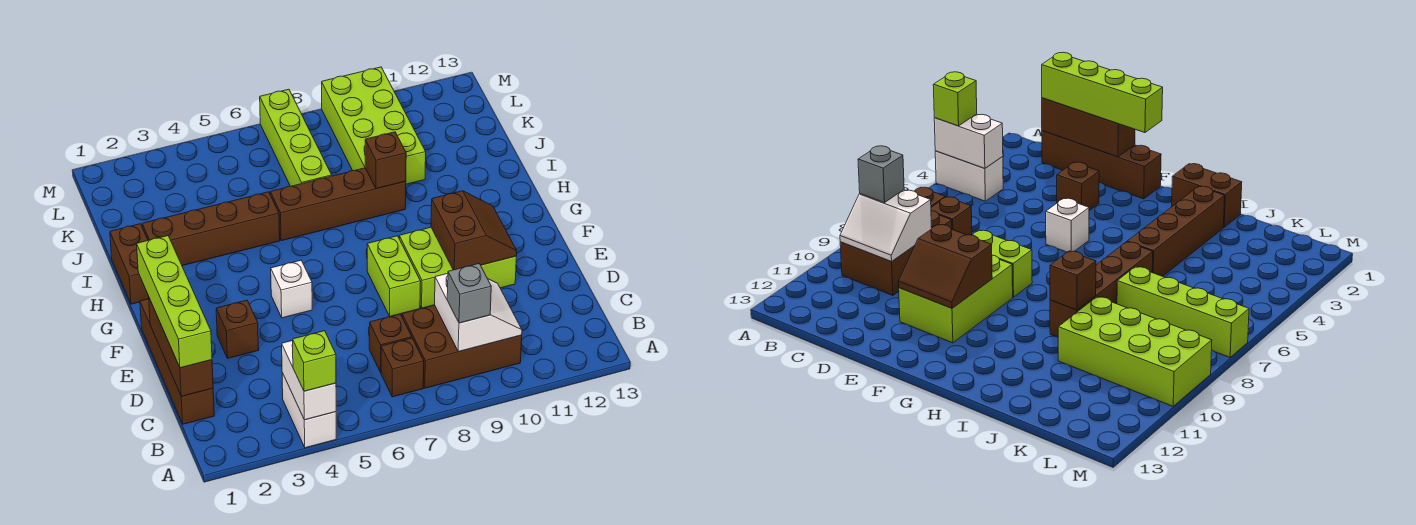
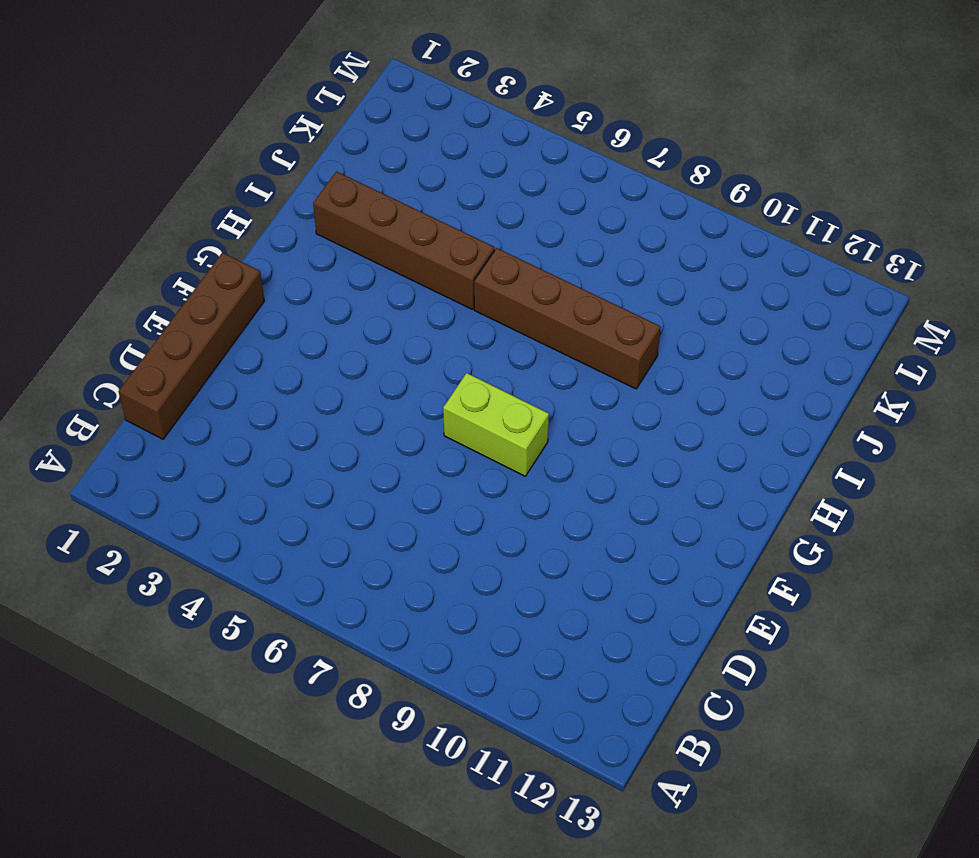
lime 1x2 brick [443,373,549,476] -> lime 1x2 brick turned to [367,236,421,316]
none -> white 1x2 brick [282,373,336,448]
none -> brown 1x1 brick [381,338,424,397]
none -> brown 2x3 brick [402,305,522,388]

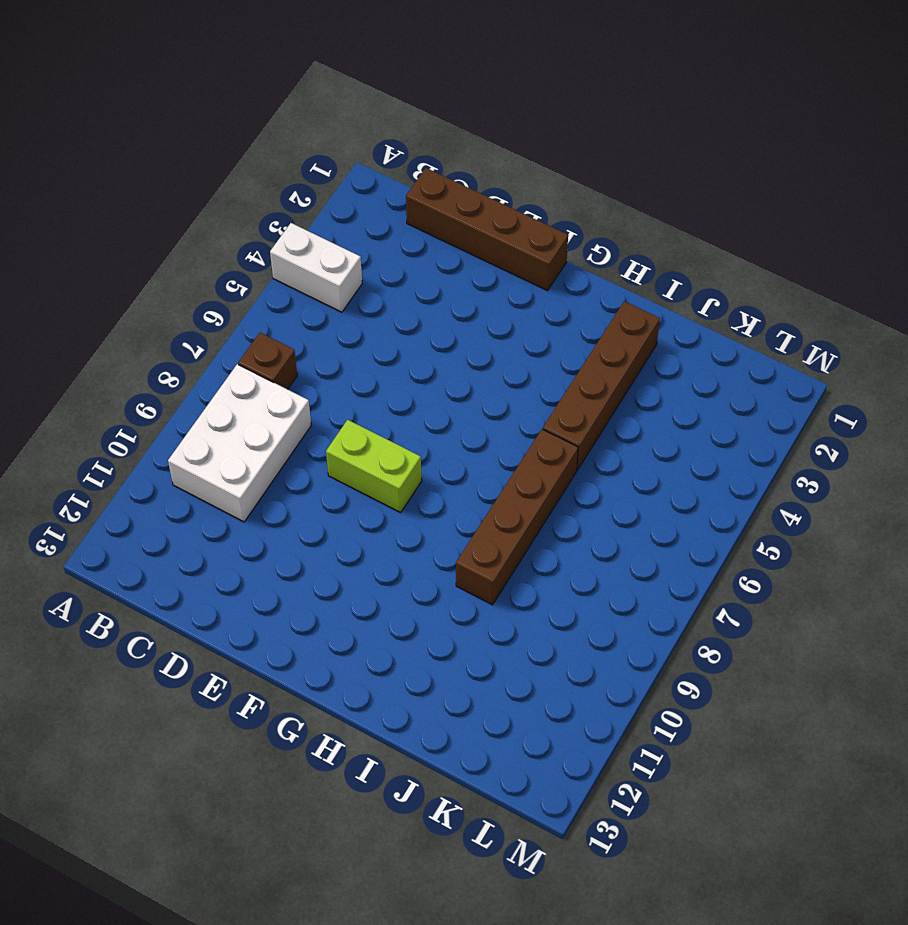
white 2x3 brick [168,364,311,522] -> brown 2x3 brick [402,305,522,388]
none -> brown 1x1 brick [369,314,412,372]
none -> brown 1x1 brick [216,300,259,358]
none -> lime 2x3 brick [399,227,517,308]

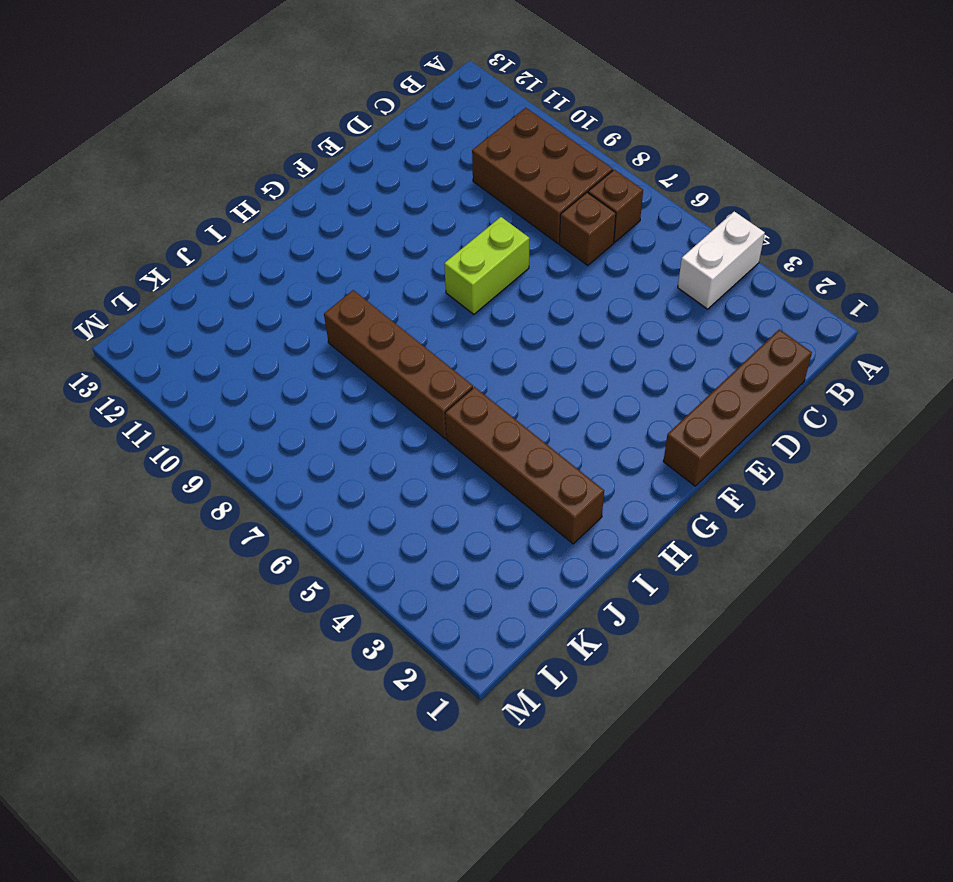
none -> brown 1x1 brick [216,300,259,358]
none -> lime 2x3 brick [399,227,517,308]
none -> white 1x1 brick [271,260,312,318]

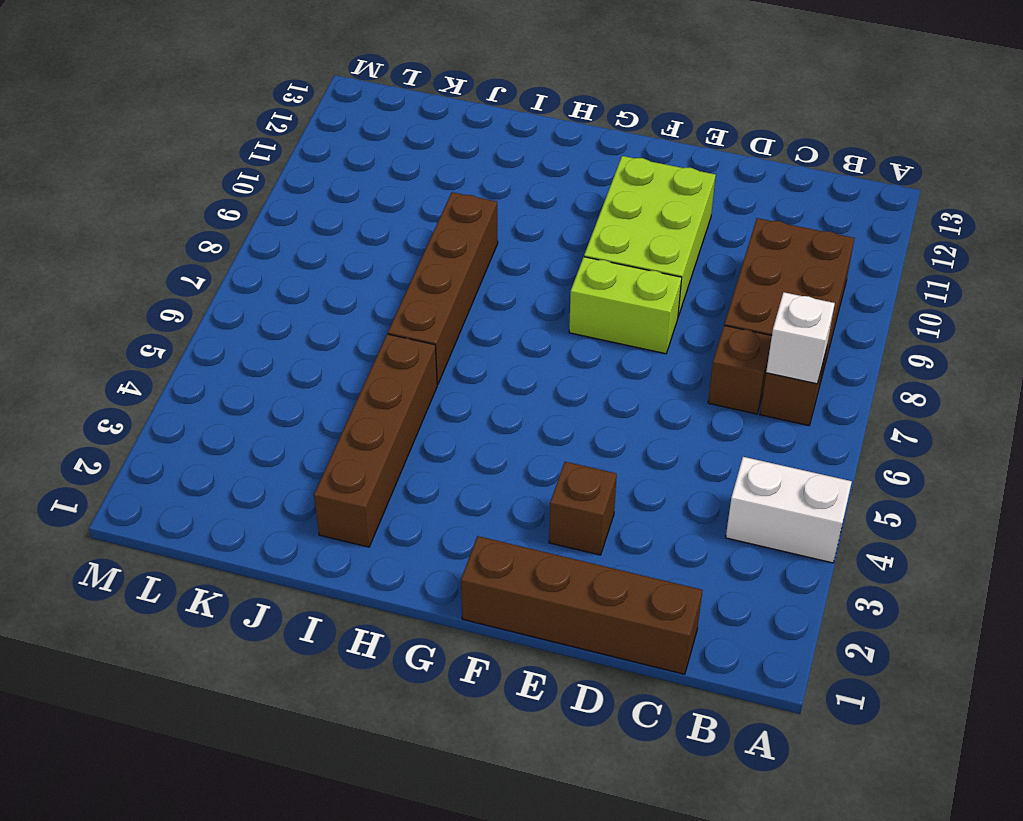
white 1x1 brick [766,292,835,384] -> white 1x1 brick moved to [271,260,312,318]
none -> brown 1x2 brick [110,224,149,304]
none -> lime 1x4 brick [260,89,332,186]
none -> lime 2x4 brick [322,67,426,184]

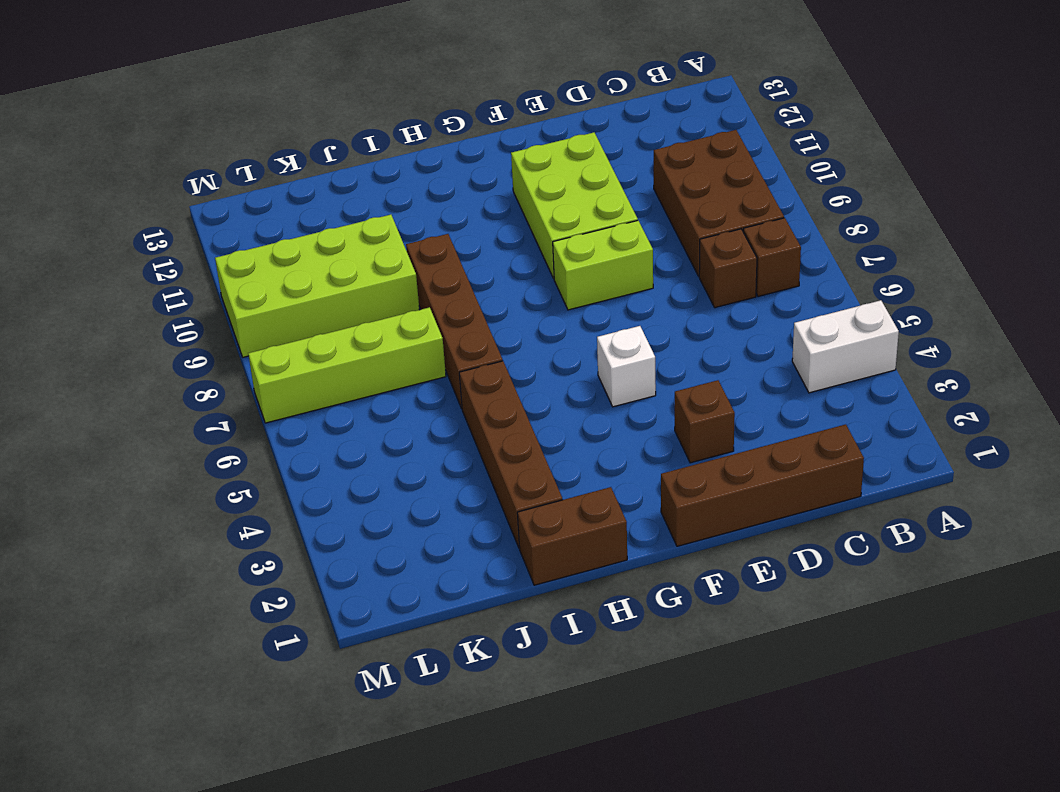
none -> white 1x2 brick [282,340,336,420]
none -> white 2x2 slope [435,273,522,352]
none -> brown 1x3 brick [149,298,213,396]

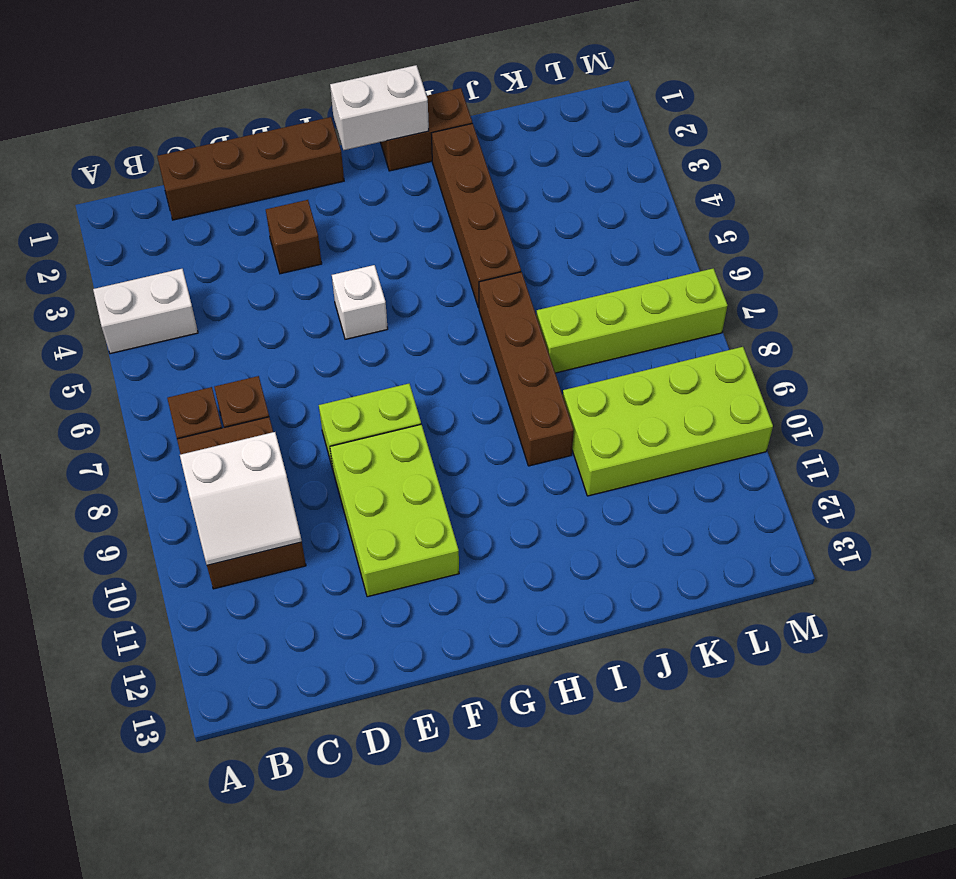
white 1x2 brick [330,65,429,150] -> white 1x2 brick moved to [282,340,336,420]
none -> brown 1x3 brick [149,298,213,396]
none -> brown 2x2 slope [431,191,517,270]
none -> brown 1x1 brick [365,132,406,189]

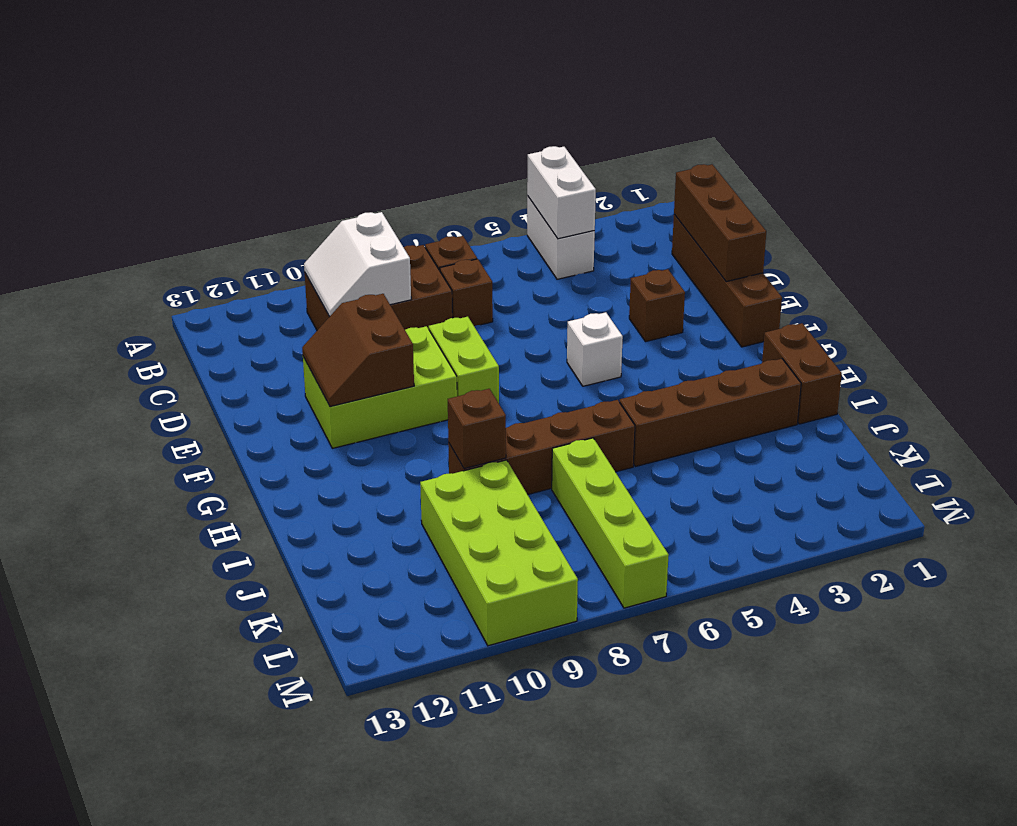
none -> lime 1x1 brick [293,331,336,391]
none -> grey 1x1 brick [447,264,491,323]
none -> lime 1x4 brick [137,236,212,368]

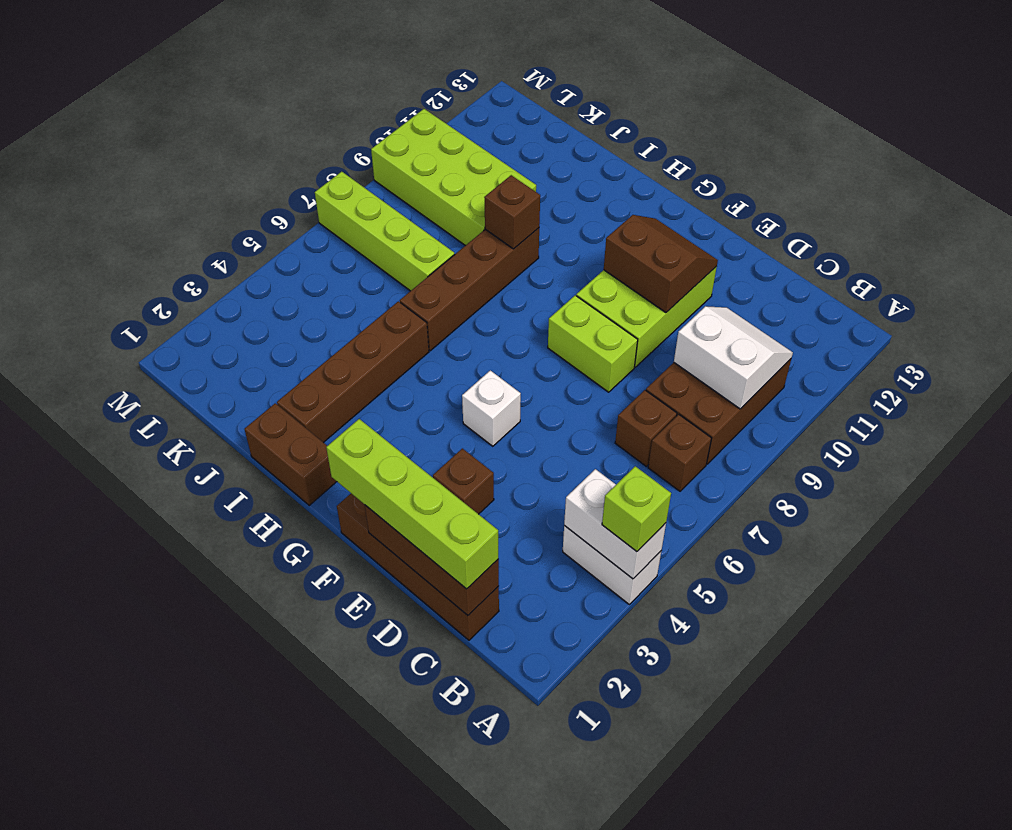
none -> grey 1x1 brick [447,264,491,323]

